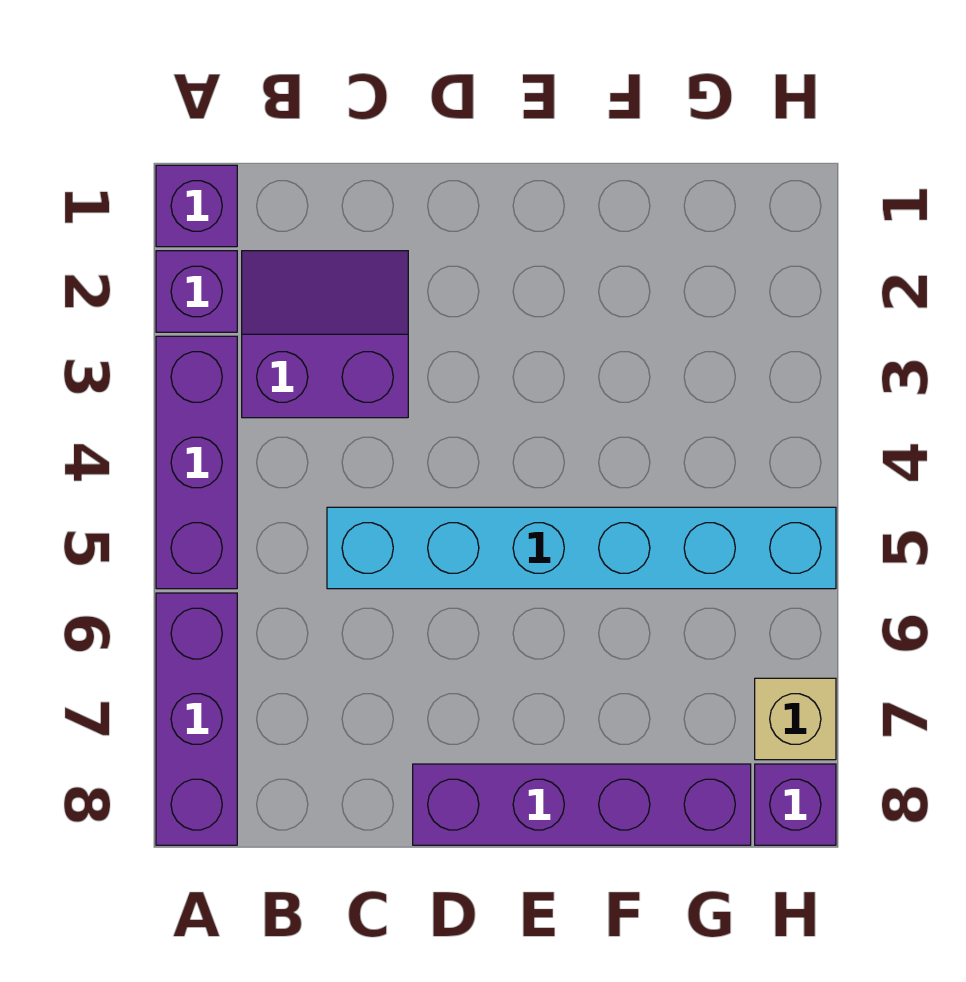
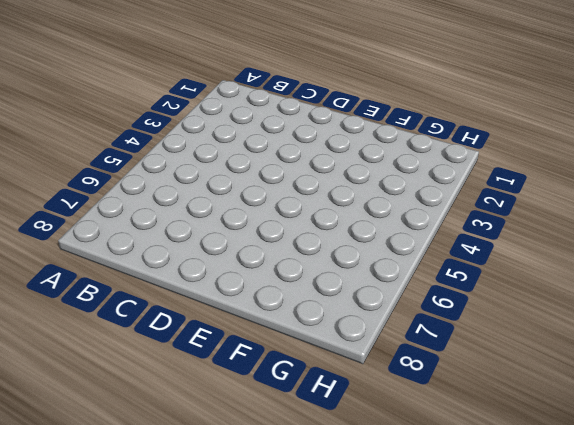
none -> purple 1x1 brick [156,165,237,247]
none -> purple 1x1 brick [156,251,237,332]

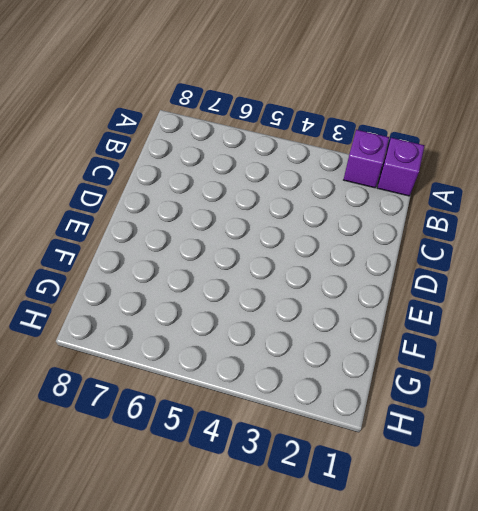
none -> purple 1x3 brick [156,336,237,589]
none -> purple 1x3 brick [156,593,237,845]

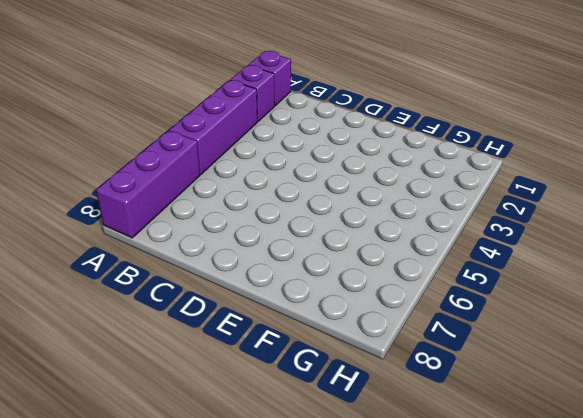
none -> purple 2x2 slope [242,251,408,418]
none -> cyan 1x6 brick [327,507,836,589]

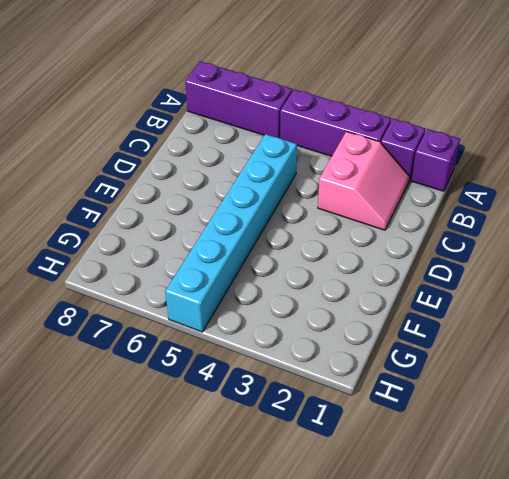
pink 2x2 slope [318,132,410,230] -> purple 2x2 slope [242,251,408,418]
none -> purple 1x4 brick [413,764,751,845]
none -> tan 1x1 brick [755,678,836,760]

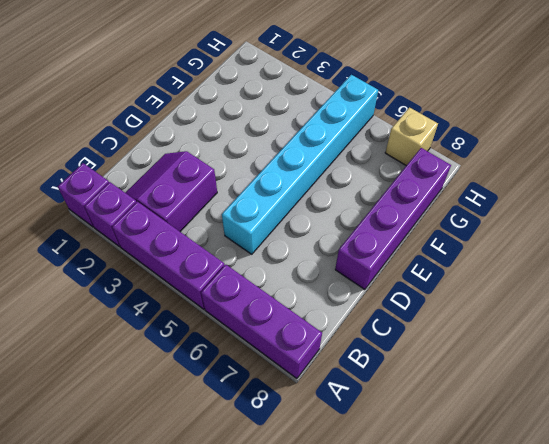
none -> purple 1x1 brick [755,764,836,845]

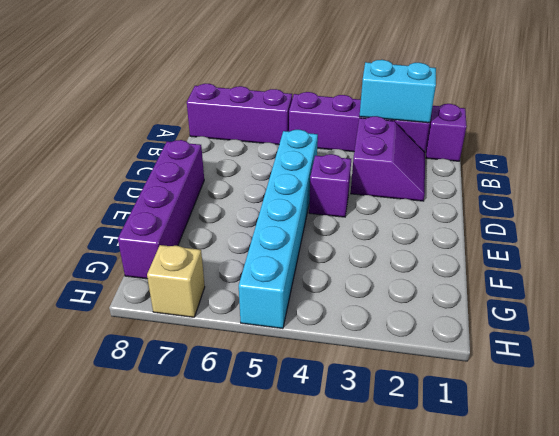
cyan 1x2 brick [360,60,436,123] -> none
purple 1x1 brick [309,154,351,217] -> purple 1x1 brick moved to [755,764,836,845]

